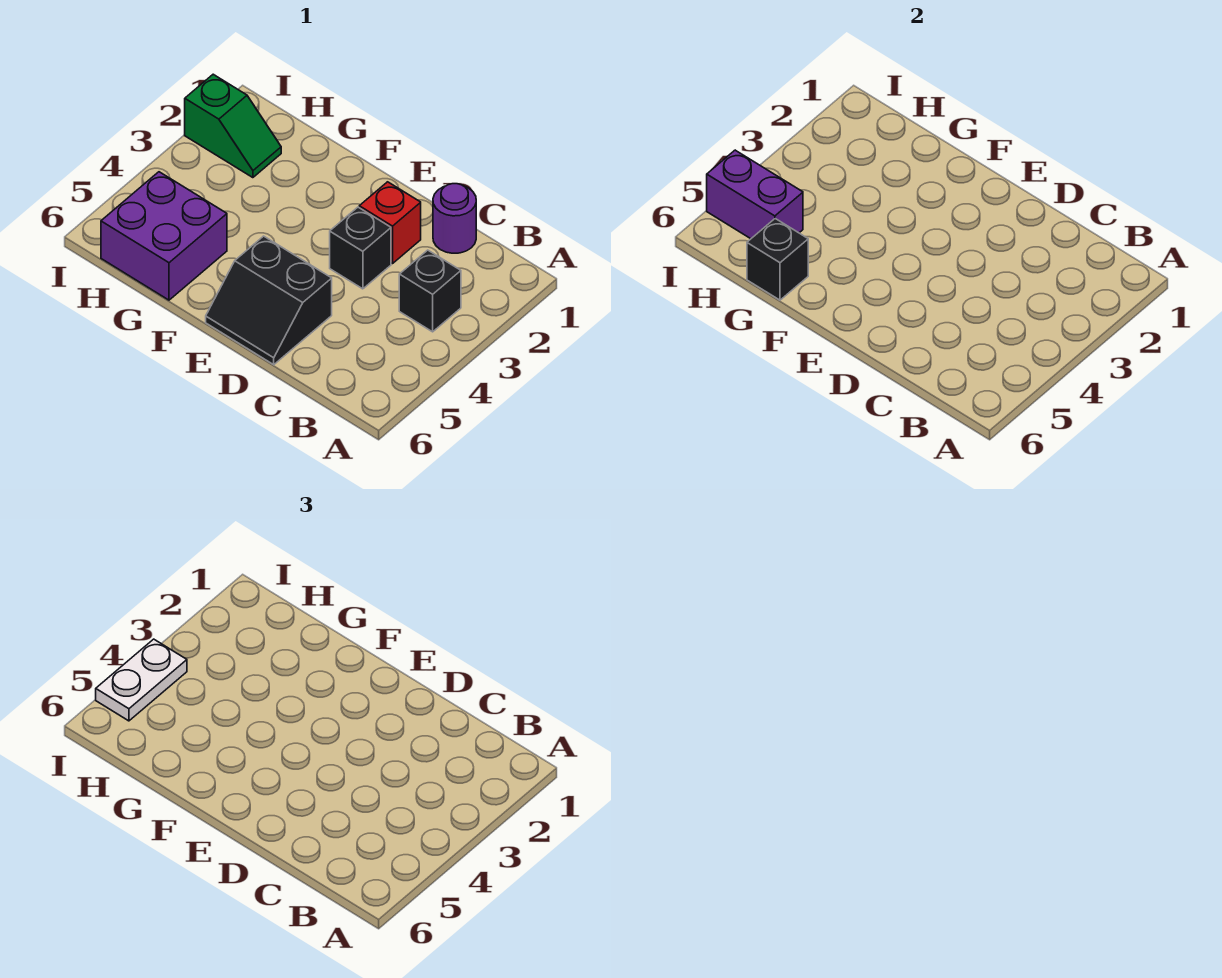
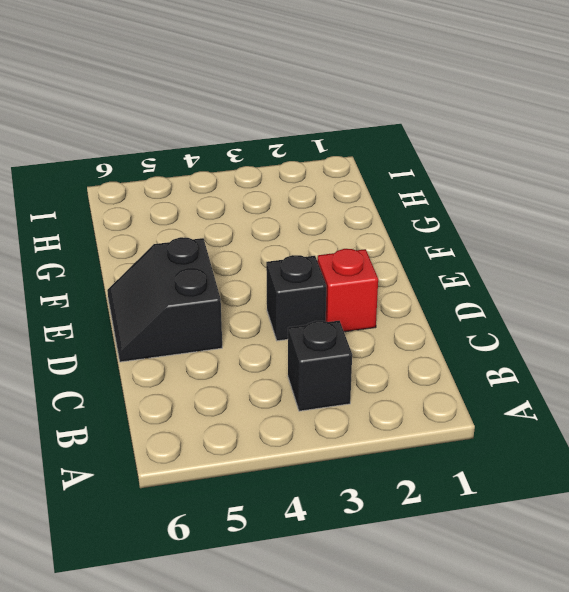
none -> purple 1x1 round brick [433,184,476,253]
none -> purple 2x2 brick [101,172,227,300]

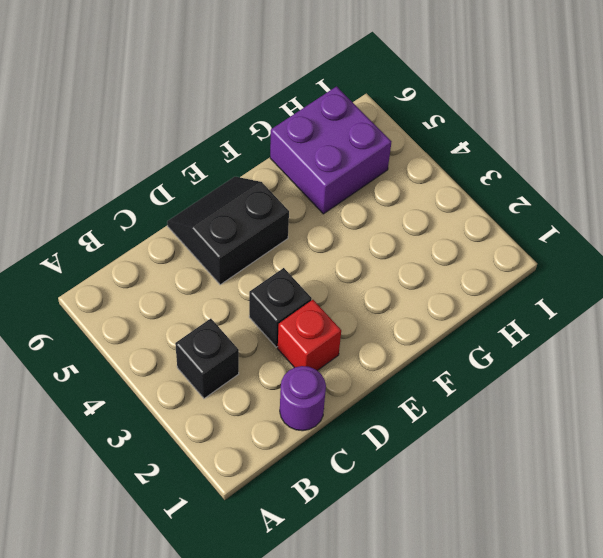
none -> green 1x2 slope [185,74,281,178]
none -> black 1x1 brick [747,219,808,300]

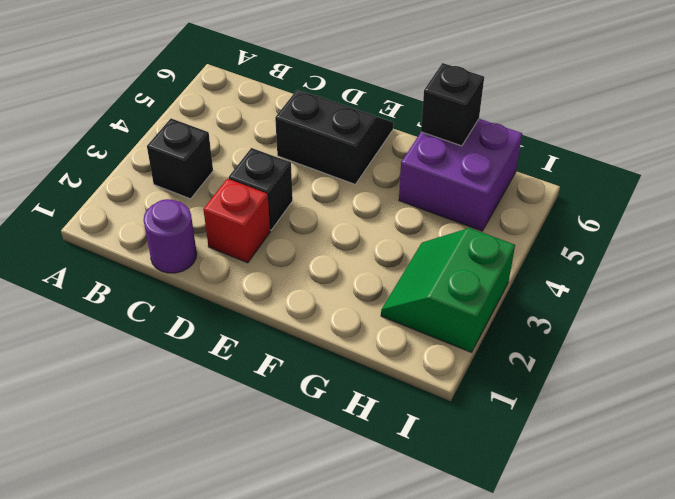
green 2x2 slope [381,228,515,352] -> green 1x2 slope [185,74,281,178]
none -> purple 1x2 brick [707,150,803,239]
none -> white 1x2 plate [96,639,187,721]

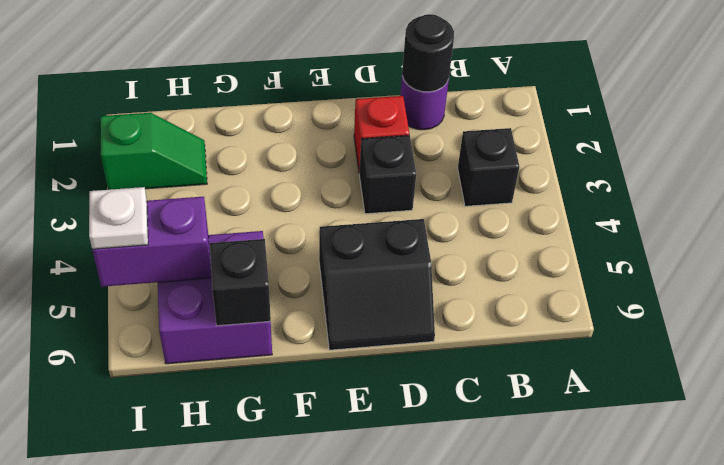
black 1x1 round brick [402,14,454,92] -> none
white 1x1 plate [89,187,148,249] -> white 1x2 plate [96,639,187,721]

